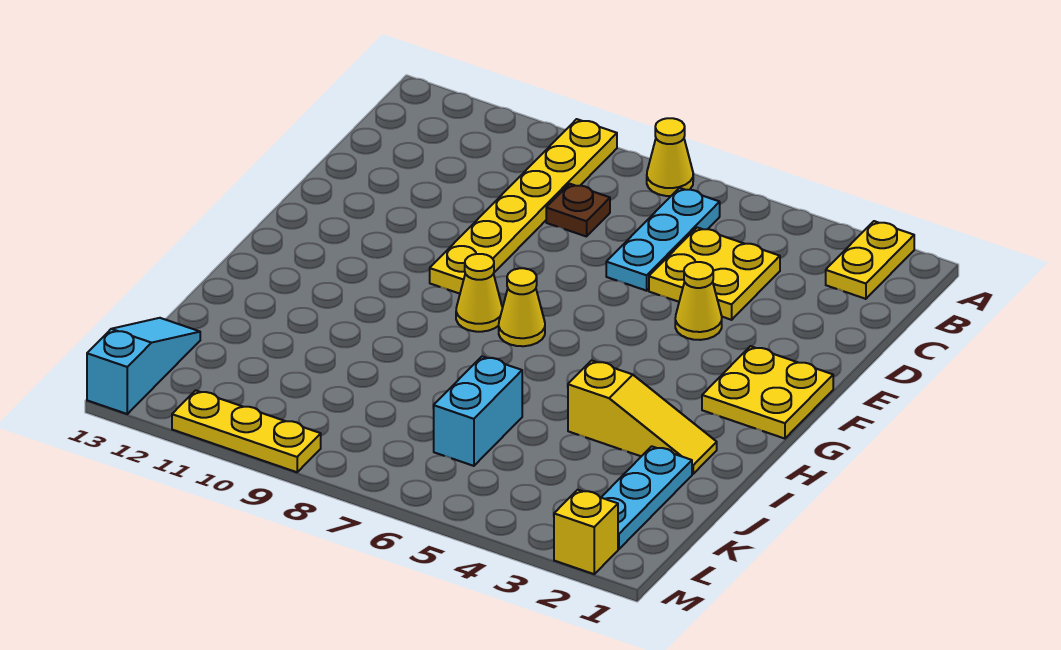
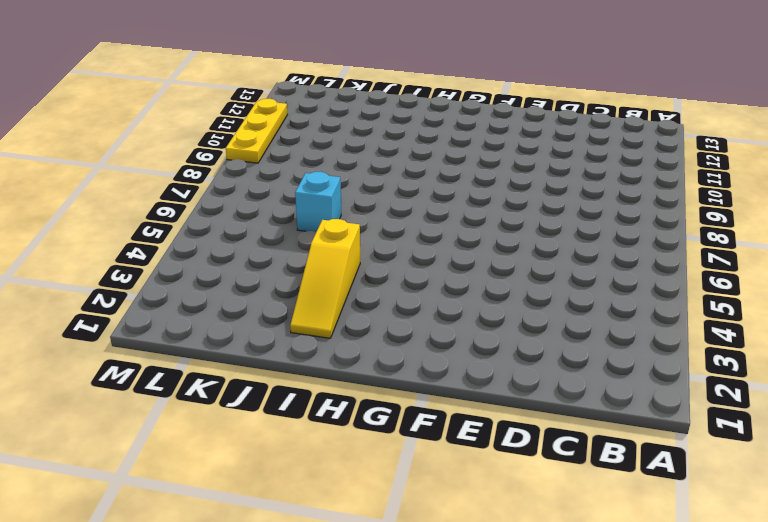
cyan 1x1 brick [295,172,341,232] -> cyan 1x2 brick [434,356,522,466]
none -> yellow 1x2 plate [826,221,914,299]
none -> yellow 1x1 cone [647,118,693,196]
none -> yellow 1x6 plate [430,119,617,294]

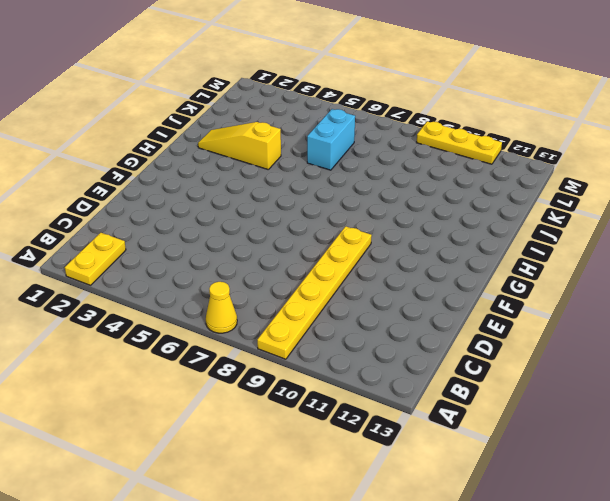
none -> cyan 1x3 plate [606,188,720,291]
none -> yellow 2x2 plate [649,227,780,320]
none -> brown 1x1 plate [546,184,610,237]

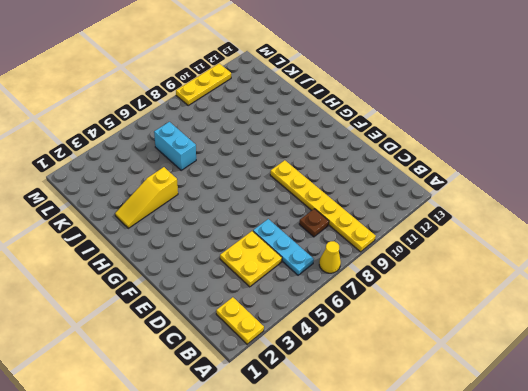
none -> yellow 1x1 cone [675,262,722,340]
none -> yellow 2x2 plate [702,346,833,439]
none -> yellow 1x1 cone [499,268,545,346]

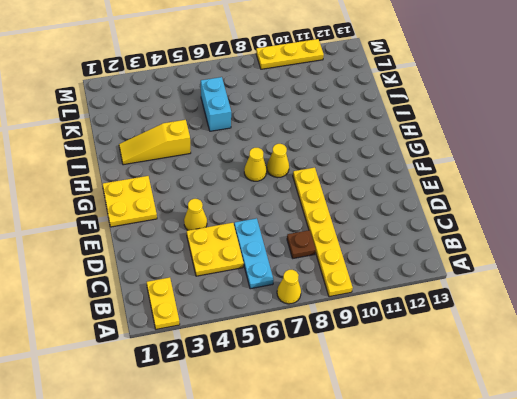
none -> cyan 1x3 plate [601,446,692,549]
none -> cyan 1x3 slope [87,318,200,414]
none -> yellow 1x1 brick [554,490,618,574]

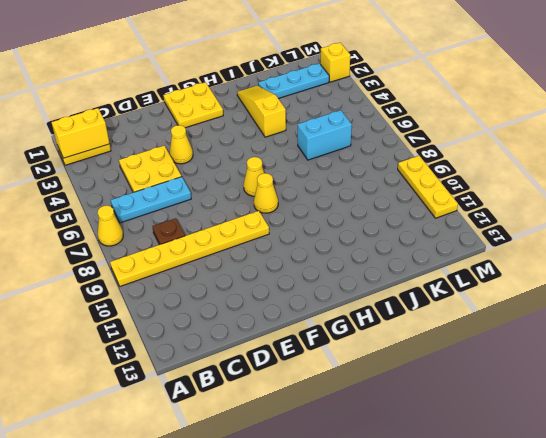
yellow 1x2 brick [52,108,109,158] -> none
none -> cyan 1x3 slope [87,318,200,414]

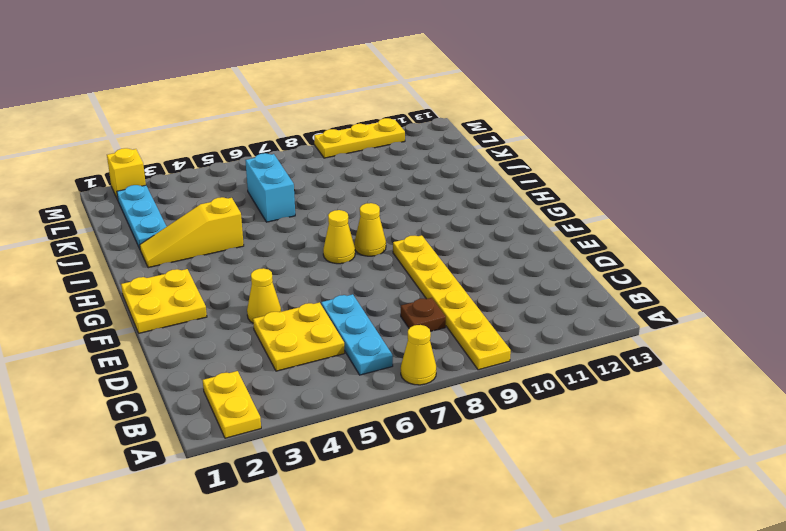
none -> cyan 1x3 slope [87,318,200,414]

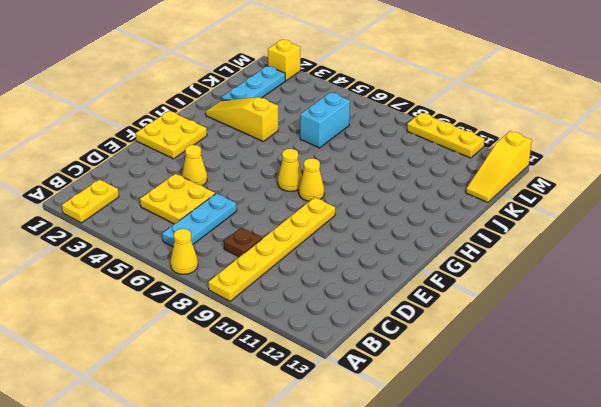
yellow 1x3 slope [466,131,532,202] -> cyan 1x3 slope [87,318,200,414]

